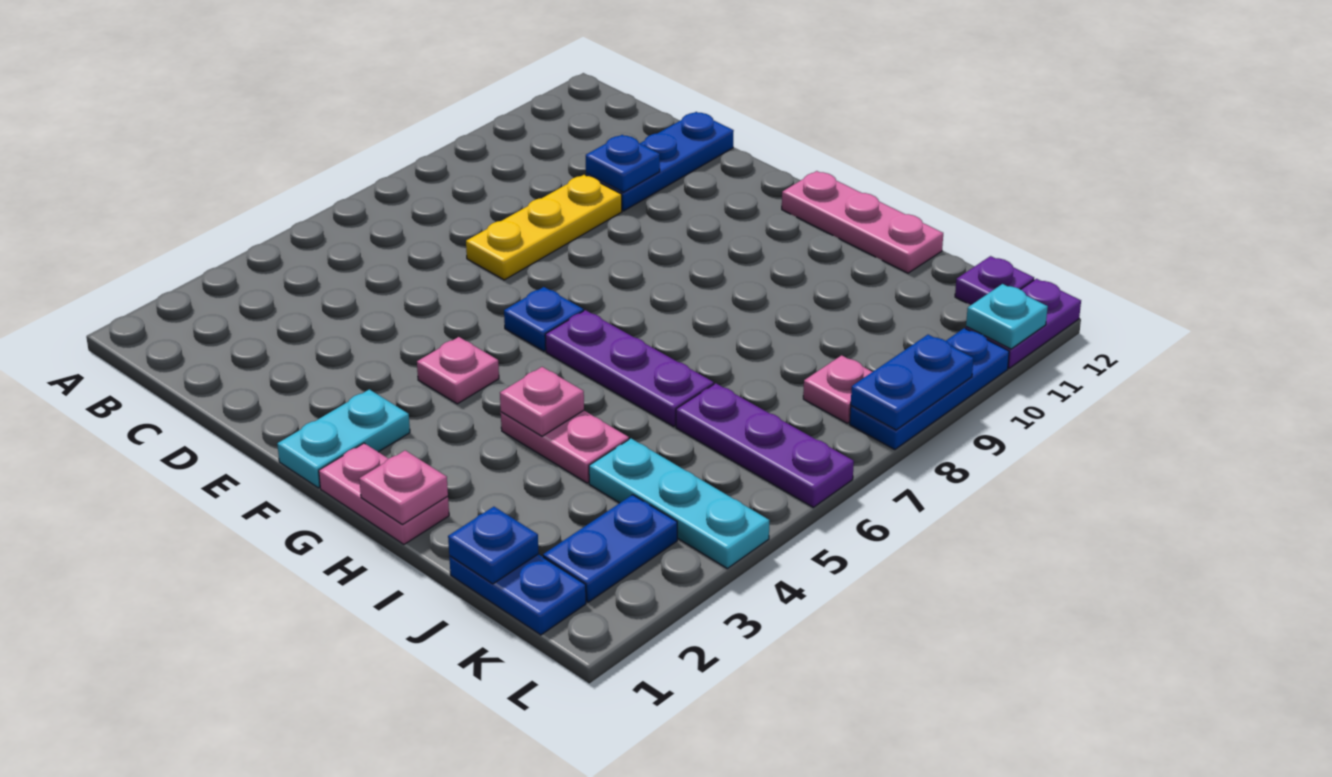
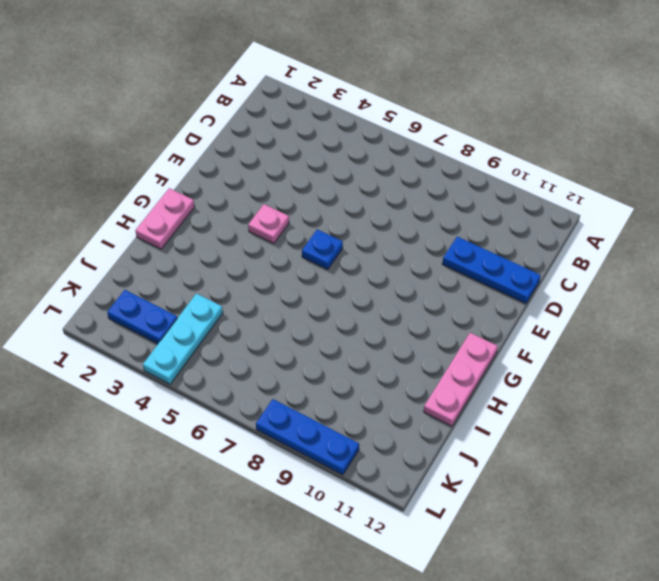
none -> yellow 1x3 plate [466,175,622,280]
none -> cyan 1x2 plate [277,389,410,488]
none -> purple 1x3 plate [545,310,714,426]

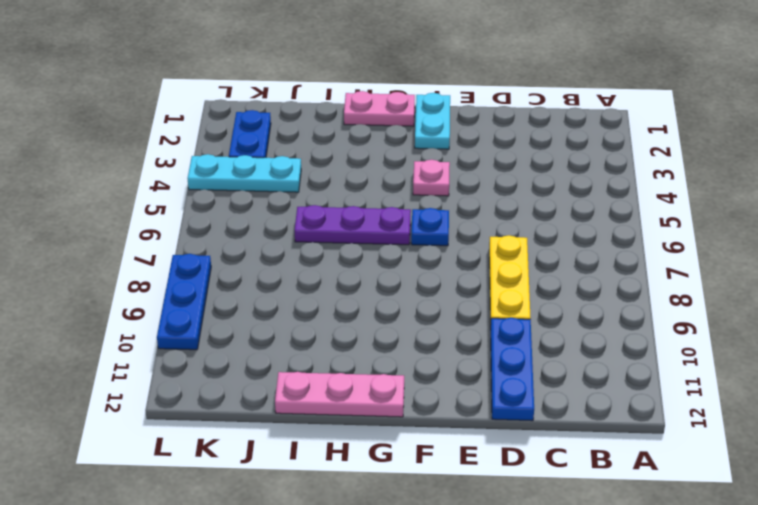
none -> pink 1x2 plate [501,410,629,483]
none -> blue 1x2 plate [449,554,586,635]
none -> purple 1x3 plate [676,383,854,507]

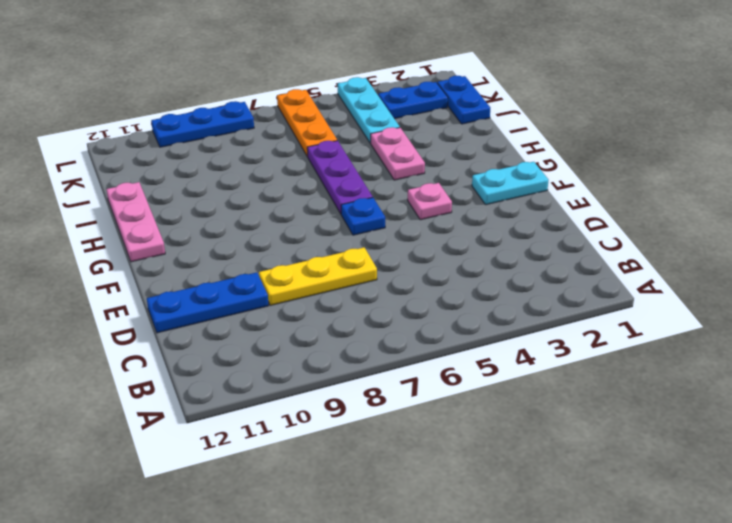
orange 1x3 plate [277,89,337,156] -> purple 1x3 plate [676,383,854,507]
none -> pink 1x2 plate [319,443,449,544]
none -> pink 1x1 plate [803,355,872,423]
none -> purple 1x1 plate [955,256,1034,305]

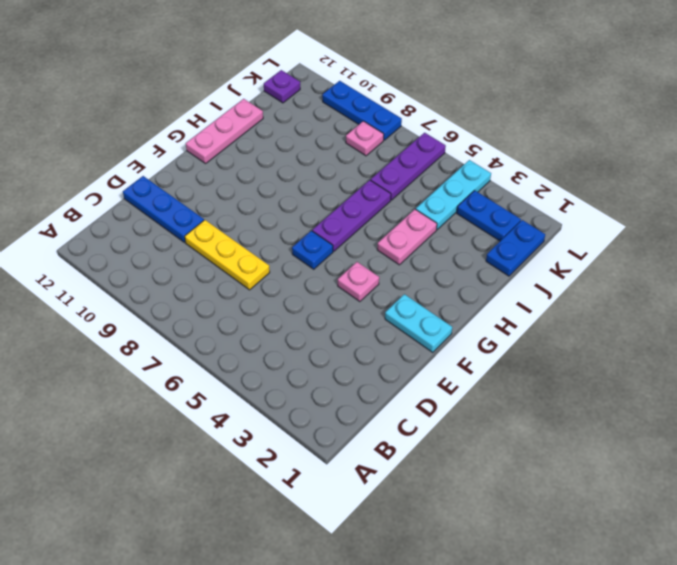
none -> pink 1x2 plate [319,443,449,544]
none -> purple 1x2 plate [966,279,1081,368]
none -> blue 1x1 plate [586,135,660,192]

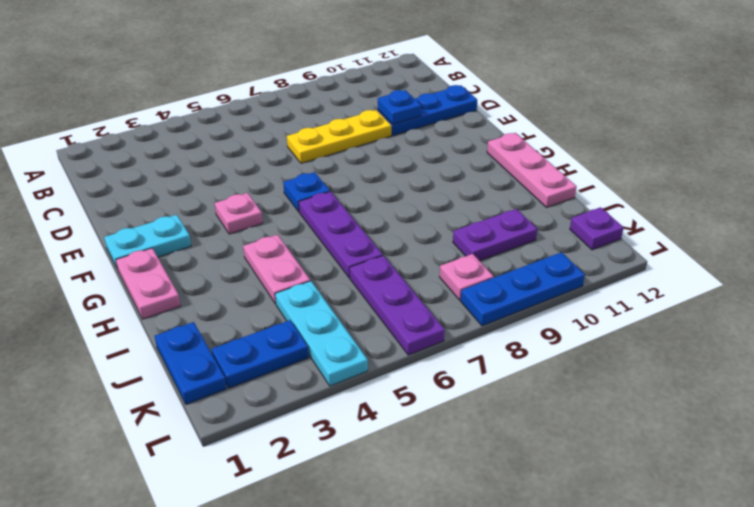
purple 1x2 plate [453,209,537,261] -> purple 1x2 plate moved to [966,279,1081,368]
none -> pink 1x1 plate [359,450,448,525]
none -> pink 1x1 plate [500,367,584,436]
none -> blue 1x1 plate [448,507,539,584]

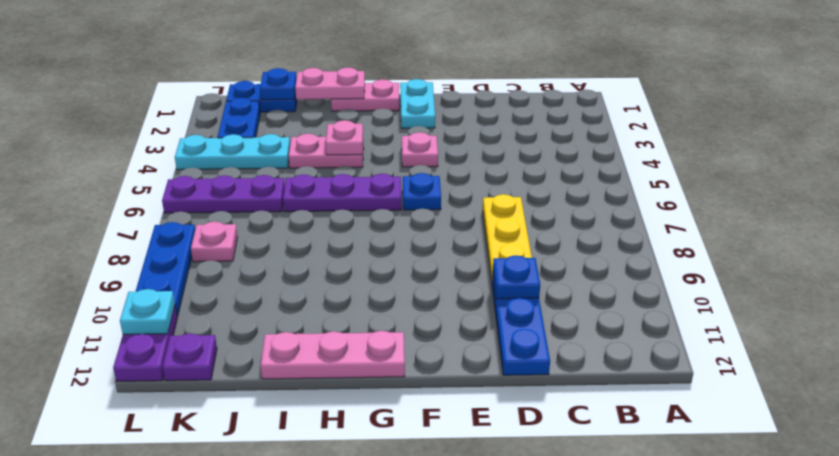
pink 1x2 plate [295,67,365,99] -> pink 1x1 plate [359,450,448,525]
none -> blue 1x2 plate [851,335,974,430]

